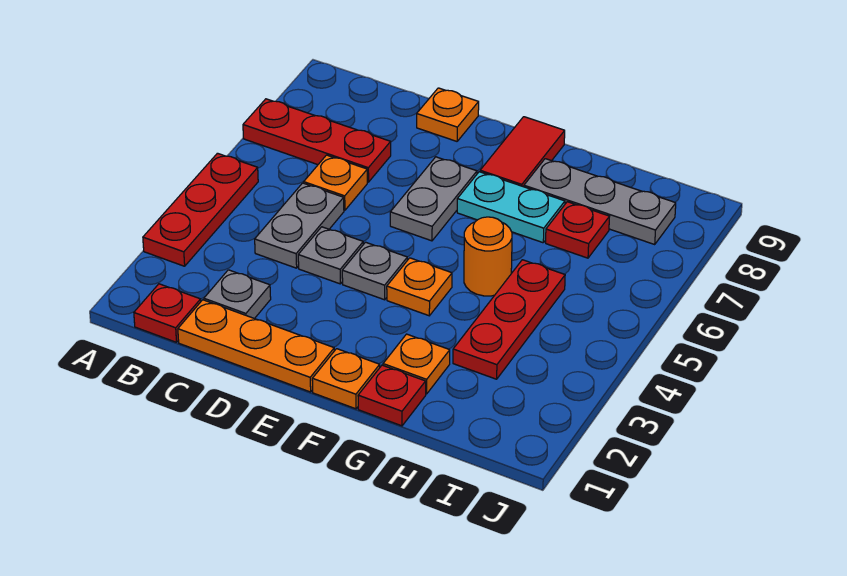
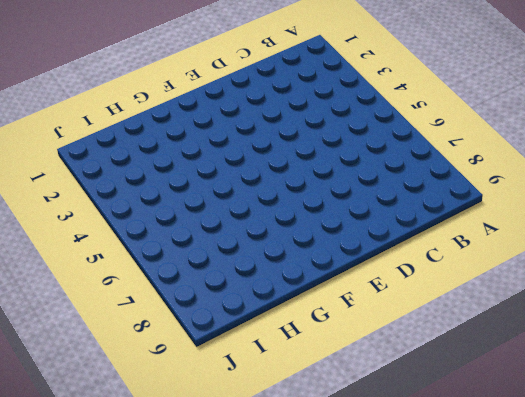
none -> red 1x3 plate [143,153,258,266]
none -> red 1x3 plate [243,99,391,182]
none -> red 1x1 plate [134,284,201,342]

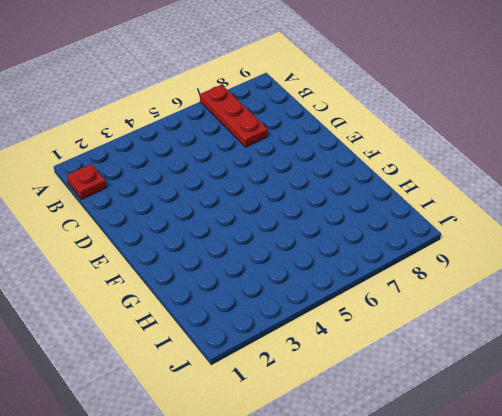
none -> red 1x3 plate [143,153,258,266]
none -> orange 1x3 plate [178,300,334,392]
none -> grey 1x1 plate [204,270,271,319]

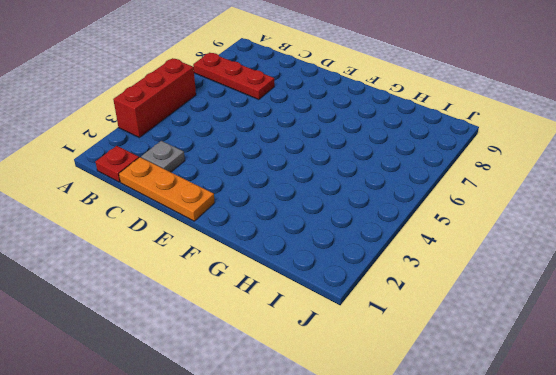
red 1x3 brick [113,58,196,137] -> red 1x3 plate [143,153,258,266]
none -> grey 1x2 plate [255,183,344,268]
none -> orange 1x1 plate [304,155,367,210]
none -> grey 1x1 plate [298,227,363,284]

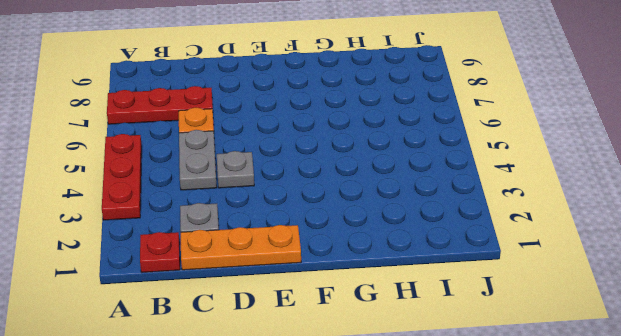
none -> orange 1x1 plate [417,88,479,141]
none -> grey 1x1 plate [342,242,407,300]
none -> grey 1x2 plate [390,157,477,241]

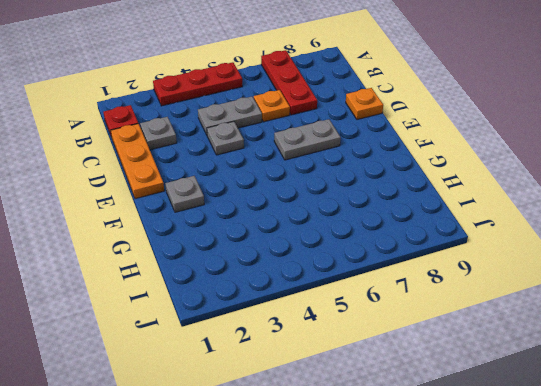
grey 1x1 plate [165,176,204,212] -> grey 1x1 plate moved to [342,242,407,300]
none -> orange 1x1 plate [312,349,380,409]
none -> orange 1x1 plate [387,258,452,316]
none -> cyan 1x2 plate [457,172,565,243]

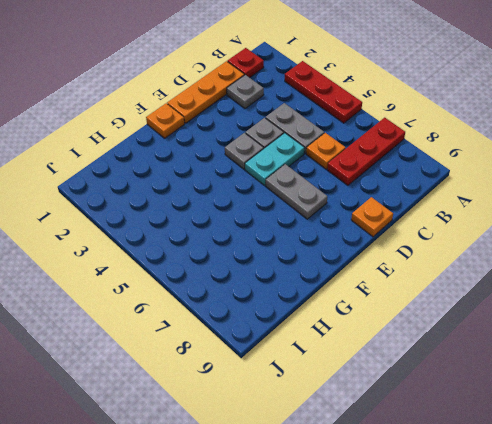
cyan 1x2 plate [245,133,304,185] -> cyan 1x2 plate moved to [457,172,565,243]
none -> orange 1x1 plate [387,258,452,316]
none -> red 1x2 tile [480,117,565,187]
none -> red 1x1 plate [358,365,426,426]

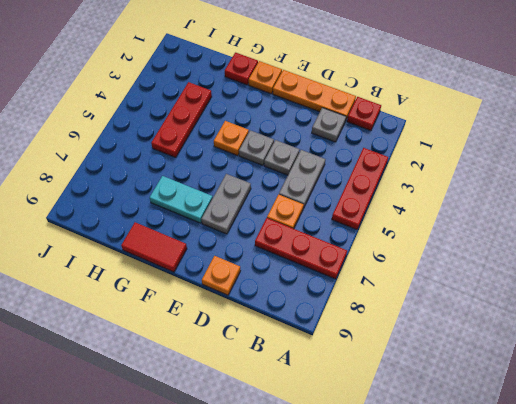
red 1x2 tile [121,222,187,272] -> red 1x2 tile turned to [480,117,565,187]
none -> orange 1x1 plate [383,334,450,394]
none -> orange 1x1 round brick [464,217,512,296]
none -> grey 1x3 plate [524,159,676,244]

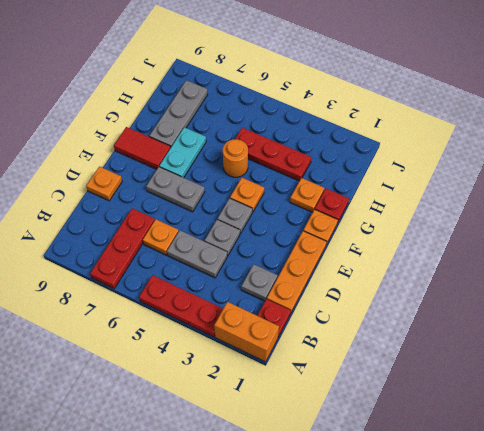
orange 1x2 brick [214,302,279,362] -> none
none -> red 1x1 plate [546,202,610,258]

